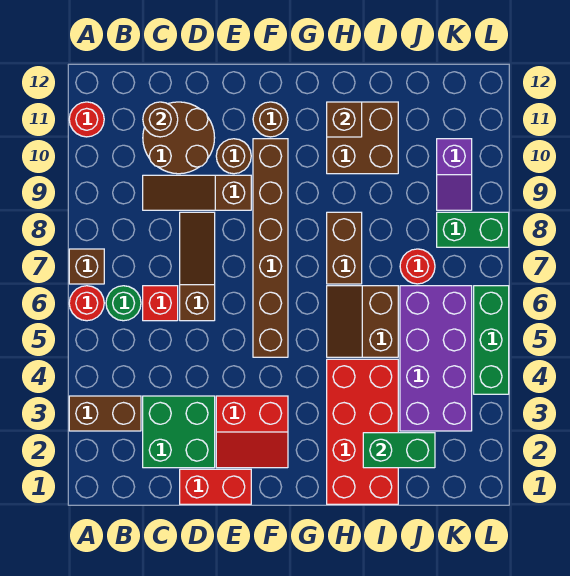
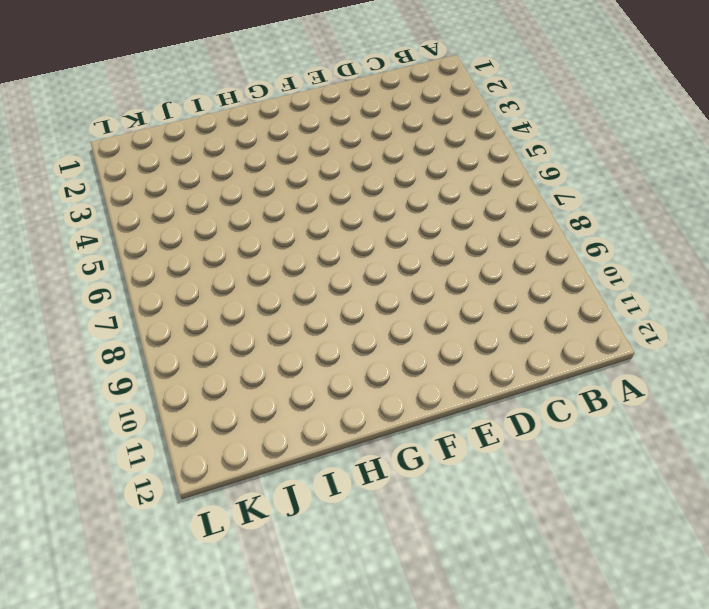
none -> brown 1x2 brick [69,396,141,431]
none -> red 1x1 round brick [69,286,104,321]
none -> brown 1x1 brick [69,249,104,284]

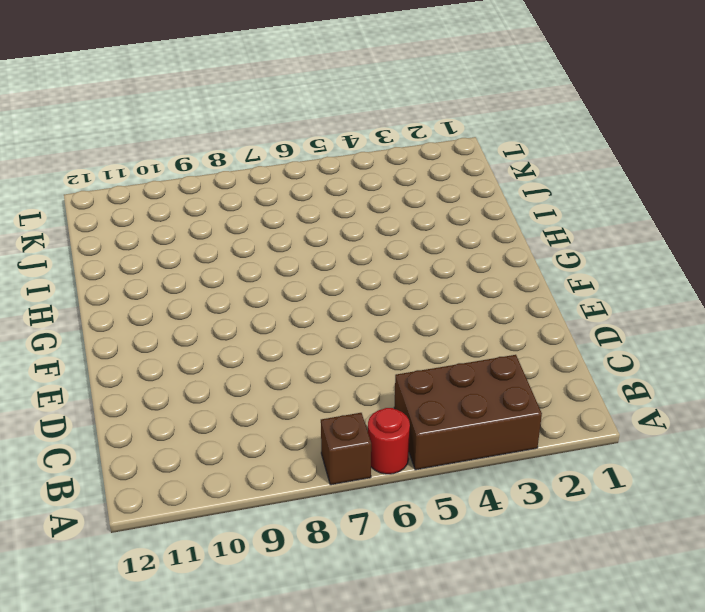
brown 2x3 brick [394,355,542,470] -> brown 1x2 brick [69,396,141,431]
none -> red 1x1 round brick [69,102,104,137]
none -> green 1x1 round brick [106,286,141,321]
none -> green 2x2 brick [143,396,215,468]

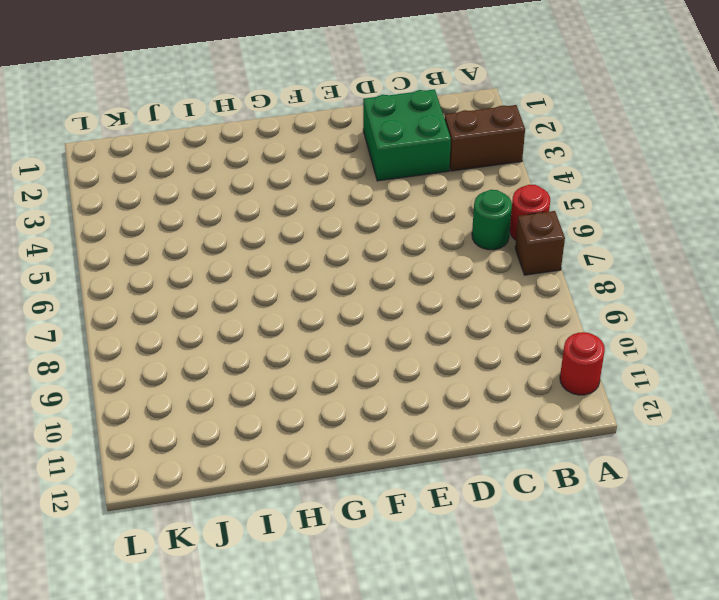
none -> red 1x1 brick [143,286,178,321]
none -> brown 1x3 slope [143,175,251,210]
none -> brown 2x2 round brick [143,102,215,174]

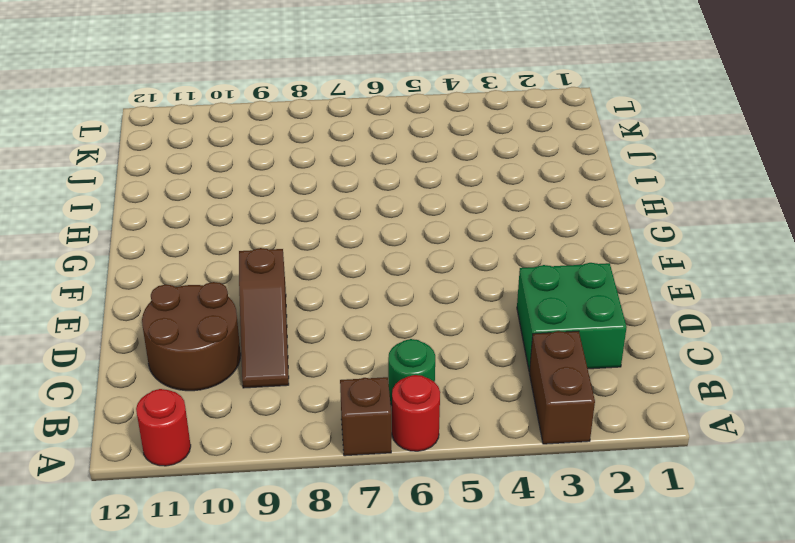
none -> red 1x1 brick [143,286,178,321]
none -> red 1x2 brick [180,469,251,504]
none -> brown 1x3 slope [180,212,215,321]

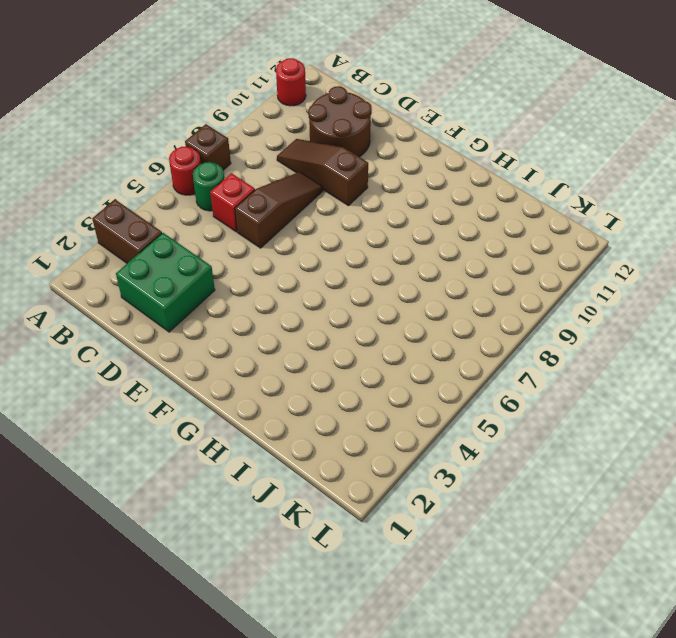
none -> red 1x2 brick [180,469,251,504]
none -> red 2x2 slope [216,396,288,468]
none -> brown 1x1 round brick [216,139,251,174]

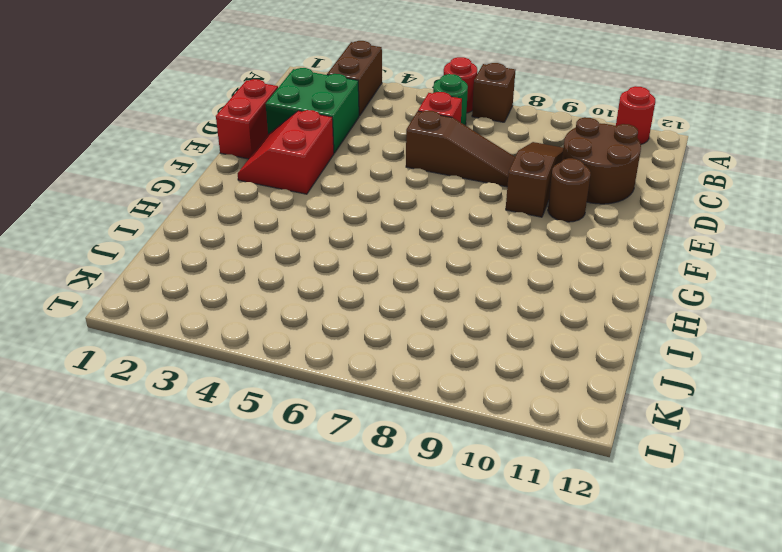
none -> brown 1x6 brick [253,139,288,357]
none -> brown 1x1 round brick [253,102,288,137]
none -> red 2x4 brick [327,359,398,504]

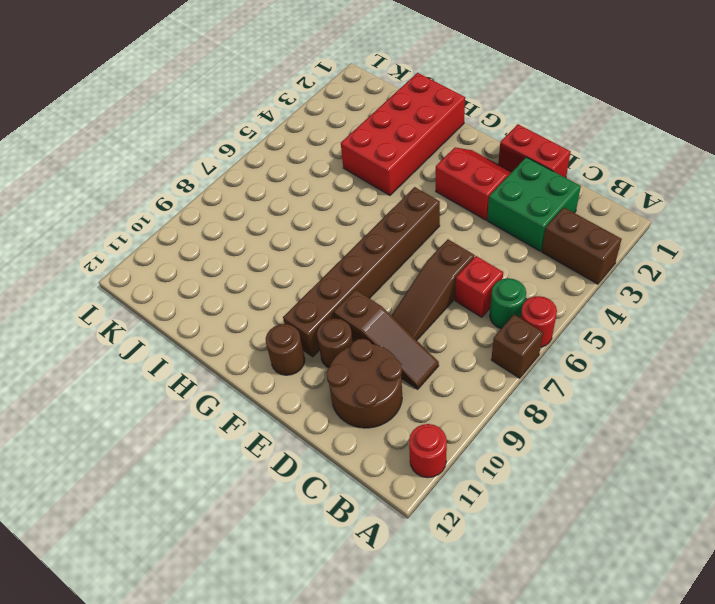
none -> brown 2x2 slope [327,286,398,357]
none -> brown 1x2 brick [327,212,362,284]
none -> brown 2x2 brick [327,102,398,174]

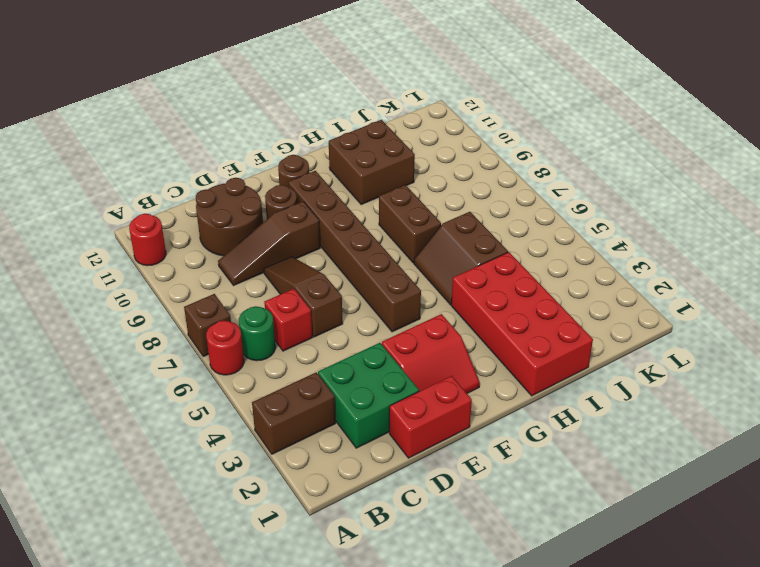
none -> purple 2x4 brick [400,286,472,431]
none -> red 1x1 round brick [400,249,435,284]
none -> green 1x2 brick [437,212,509,247]

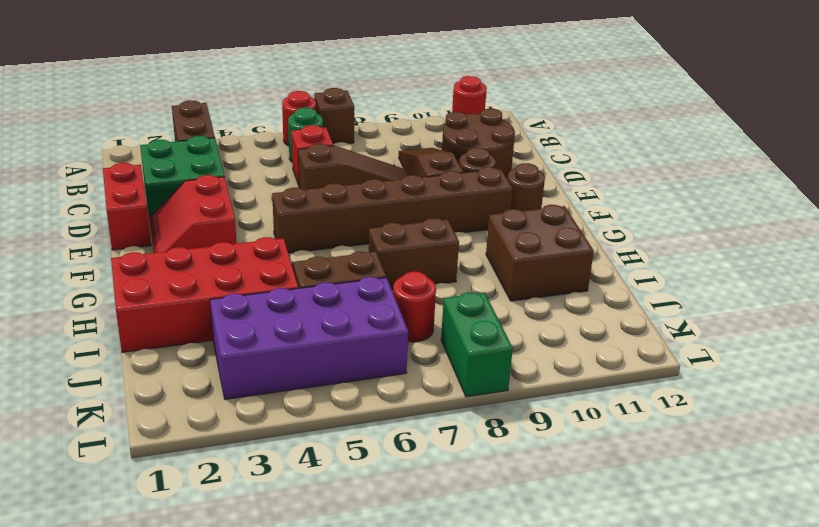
none -> purple 1x2 slope [437,139,472,210]
none -> green 1x3 brick [474,286,509,394]
none -> brown 1x1 round brick [143,102,178,137]

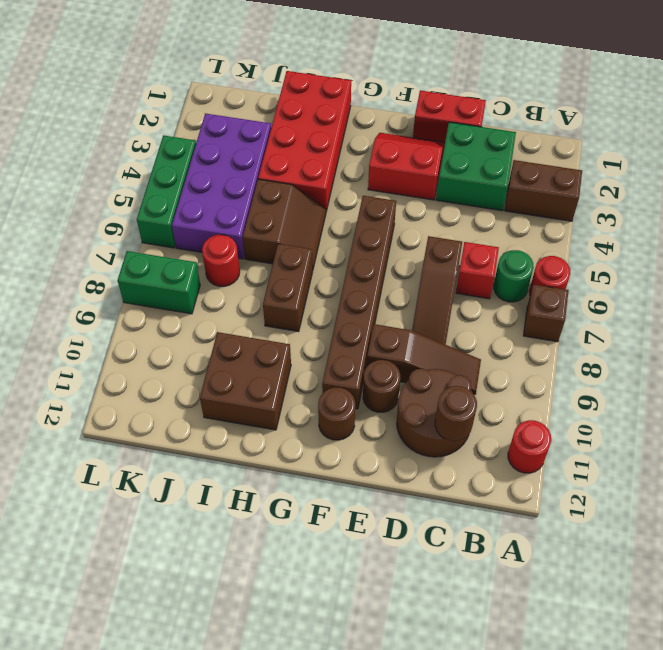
none -> purple 1x2 slope [437,139,472,210]
none -> brown 1x1 brick [327,102,362,137]
none -> green 1x2 brick [363,433,435,468]

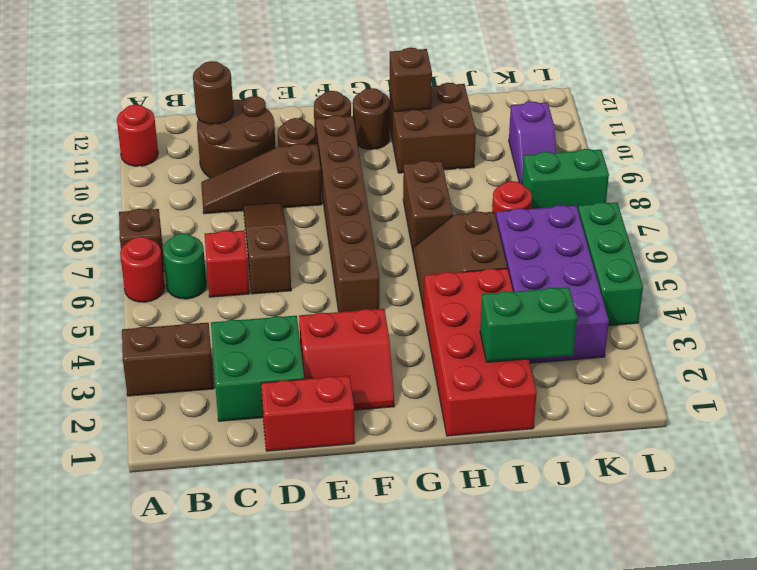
brown 1x1 round brick [353,88,390,149] -> none

